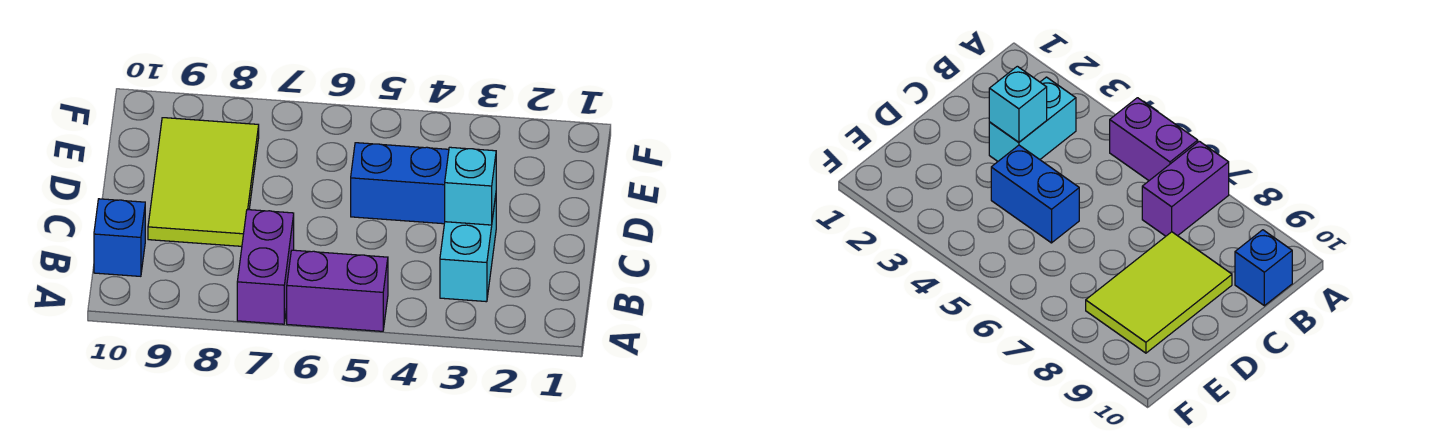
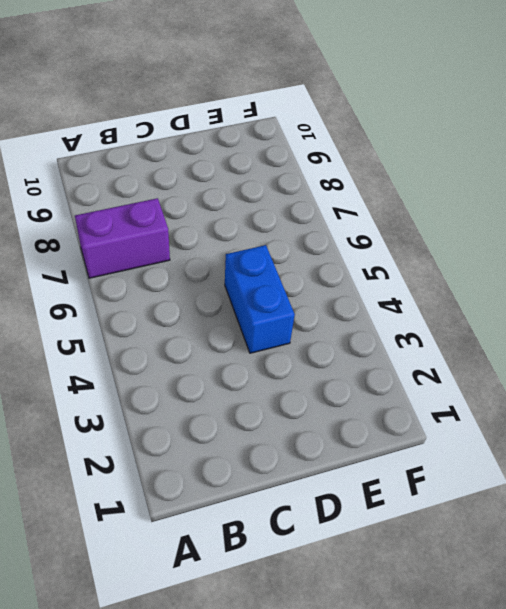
none -> purple 1x2 brick [287,250,388,331]
none -> cyan 1x2 brick [440,196,496,302]

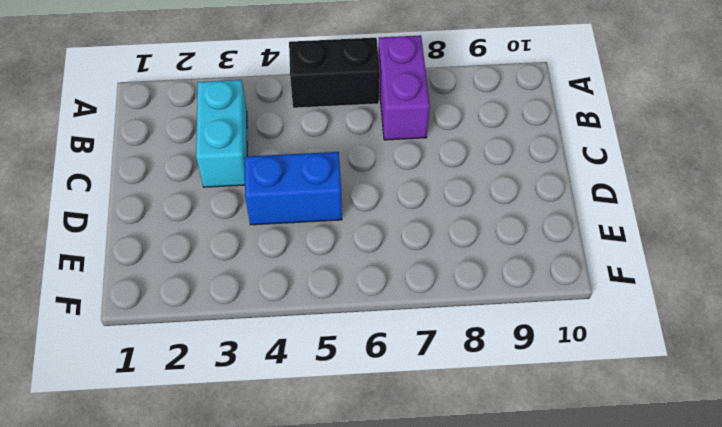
black 1x2 brick [289,38,380,108] -> purple 1x2 brick [287,250,388,331]
none -> blue 1x1 brick [94,199,145,276]
none -> lime 2x3 tile [148,118,259,246]

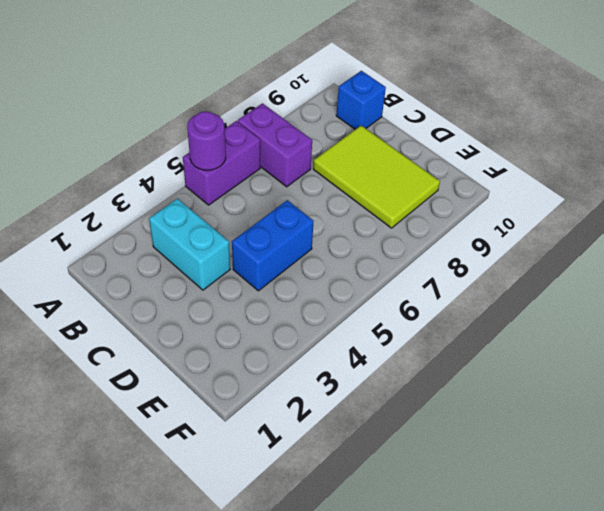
purple 1x1 round brick [187,112,226,170] -> none
none -> cyan 1x1 brick [445,147,496,225]

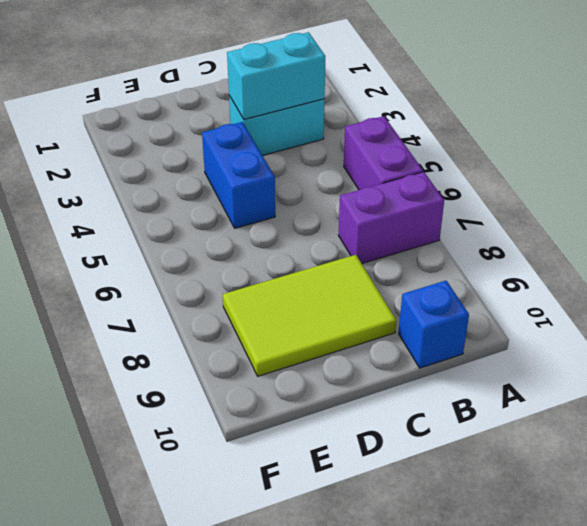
cyan 1x2 brick [227,32,326,119] -> cyan 1x1 brick [445,147,496,225]

